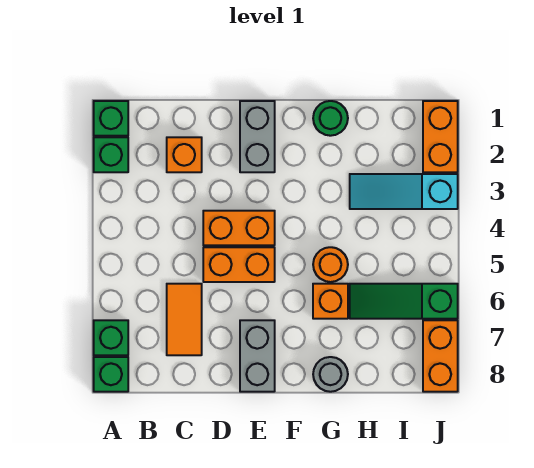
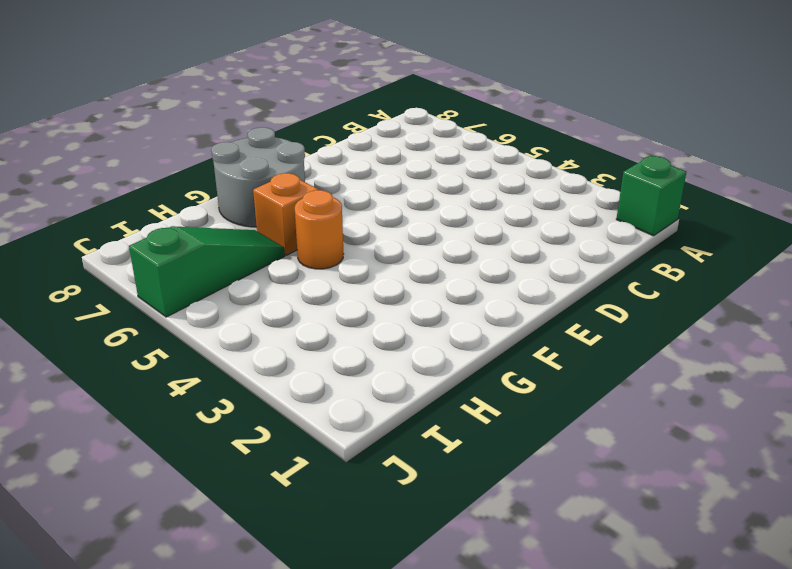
grey 2x2 round brick [211,127,305,227] -> grey 1x1 round brick [313,357,348,392]
none -> green 1x1 brick [94,137,128,172]
none -> green 1x1 brick [94,320,128,355]
none -> green 1x1 brick [94,357,128,392]

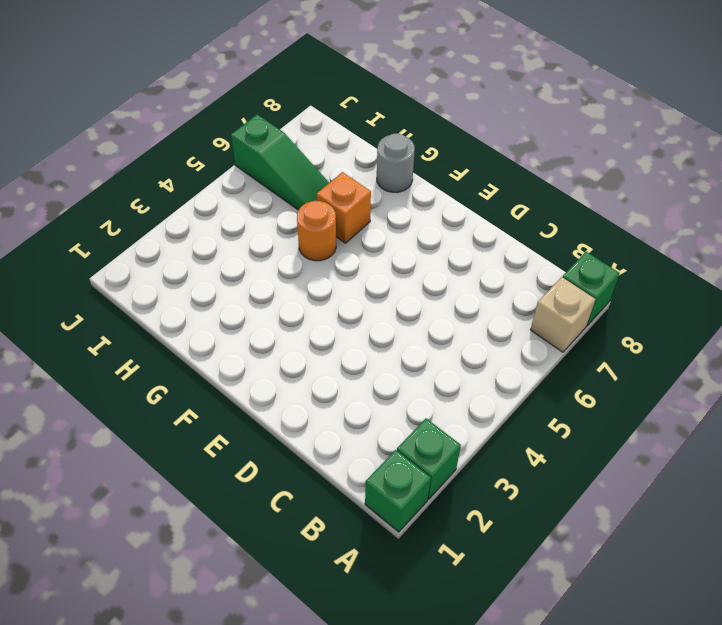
tan 1x1 brick [530,277,595,352] -> green 1x1 brick [94,320,128,355]
none -> orange 1x1 brick [167,137,202,172]
none -> orange 1x2 tile [167,284,202,355]
none -> orange 1x2 brick [203,211,275,245]

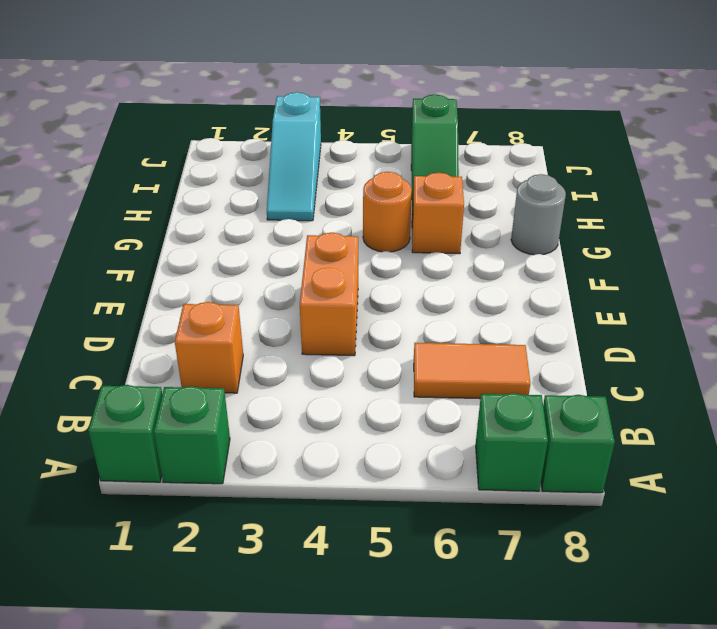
none -> orange 1x2 brick [203,247,275,282]
none -> grey 1x2 brick [240,101,275,172]
none -> grey 1x2 brick [240,320,275,392]

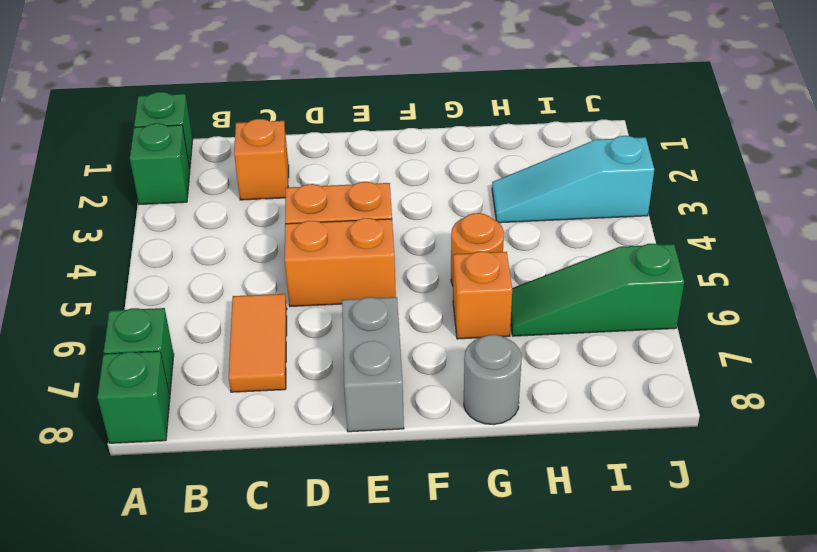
none -> grey 1x2 brick [240,101,275,172]
none -> green 1x1 round brick [313,101,348,136]
none -> orange 1x2 brick [423,101,458,172]

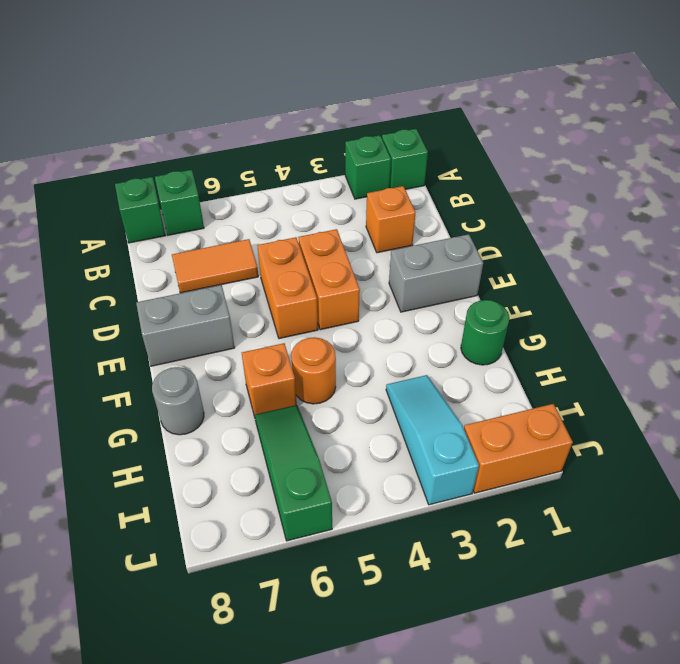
none -> orange 1x2 brick [423,320,458,392]

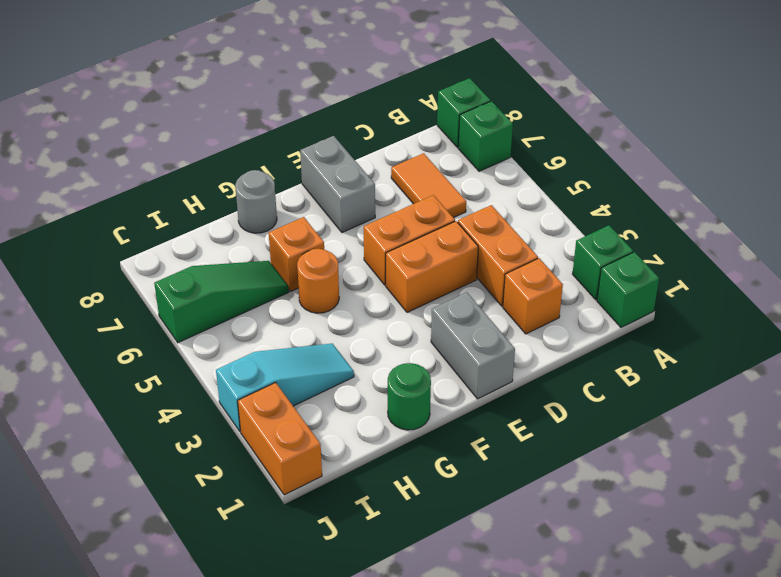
orange 1x2 brick [458,205,538,306] -> orange 1x2 brick moved to [423,320,458,392]

